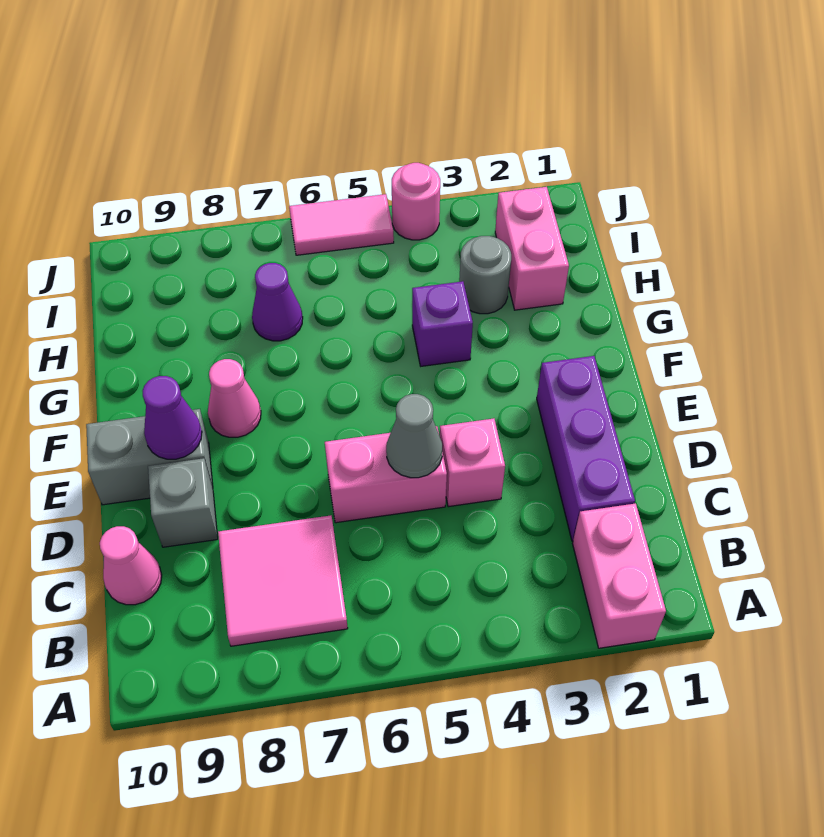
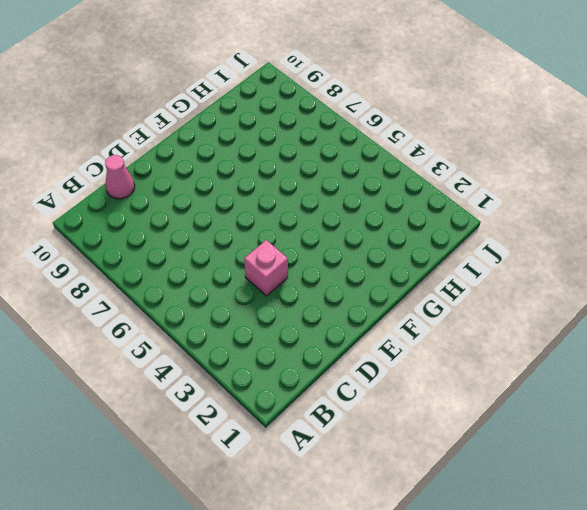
none -> pink 1x2 brick [573,503,666,648]
none -> pink 2x2 tile [218,515,348,646]
none -> purple 1x3 brick [537,356,635,541]

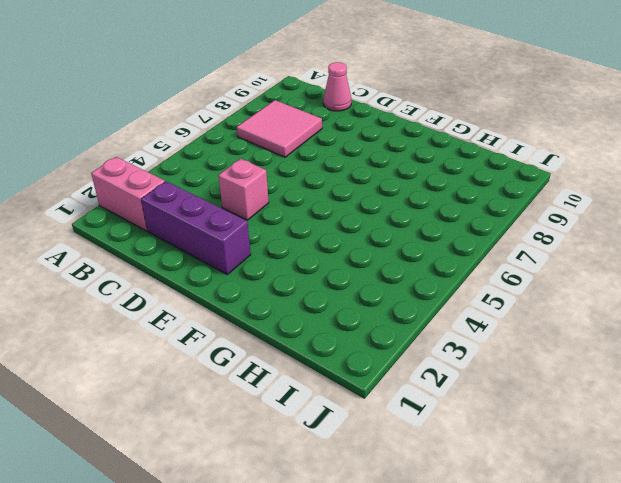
none -> pink 1x2 brick [325,426,447,523]
none -> grey 1x1 brick [148,458,218,547]
none -> grey 1x2 brick [86,409,213,505]

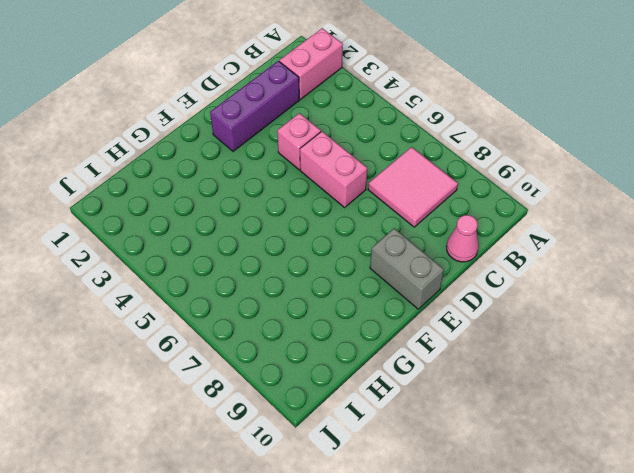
none -> grey 1x1 brick [148,458,218,547]
none -> pink 1x1 cone [208,359,261,437]
none -> purple 1x1 brick [412,281,473,366]

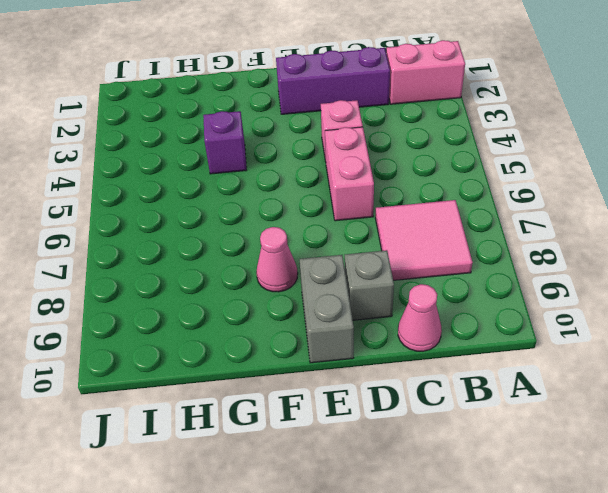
none -> pink 1x2 brick [495,187,569,310]
none -> grey 1x1 round brick [459,236,511,314]
none -> purple 1x1 cone [252,263,303,341]

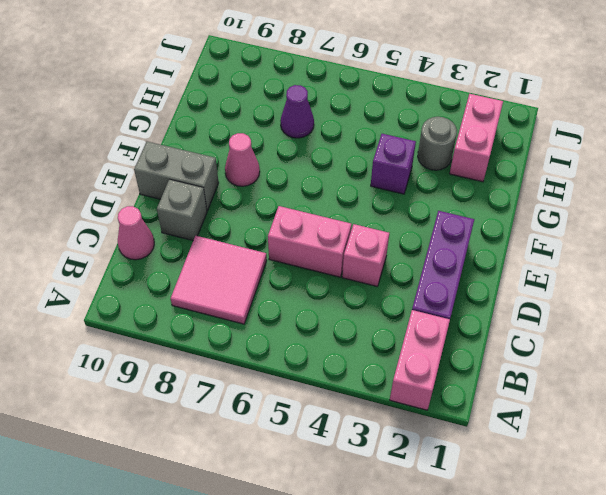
none -> pink 1x1 round brick [392,163,440,240]
none -> pink 1x2 tile [289,194,394,255]
none -> grey 1x1 cone [386,394,442,478]

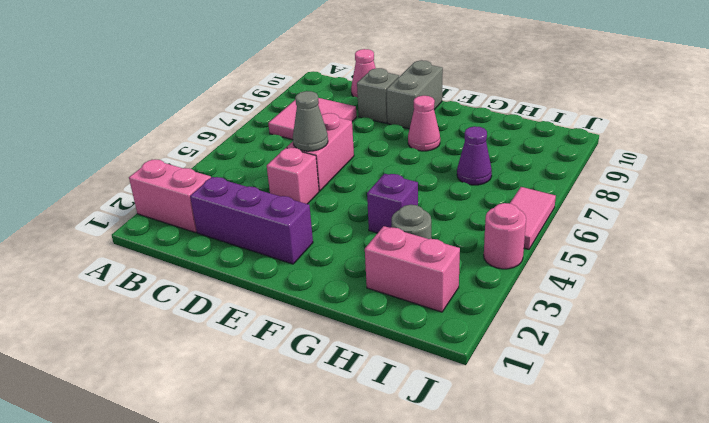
none -> purple 1x1 cone [143,376,202,459]

